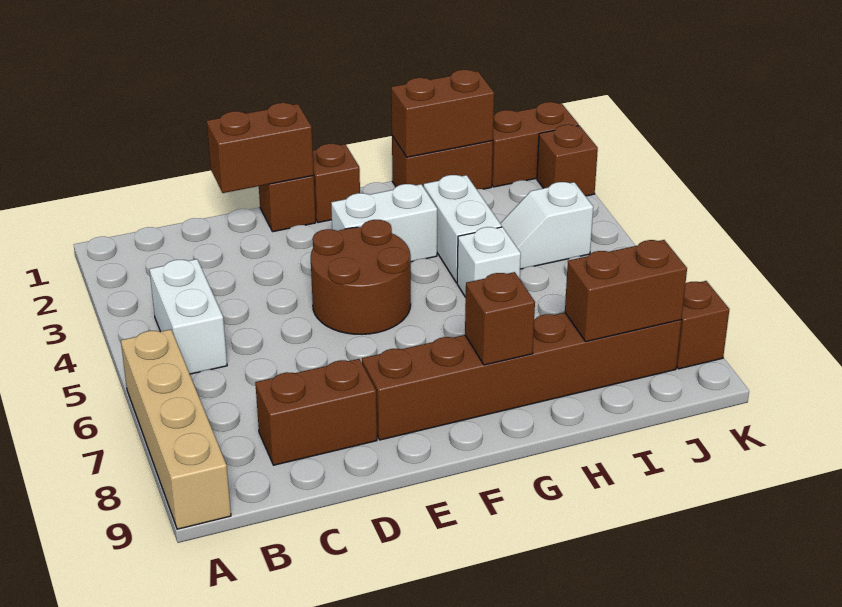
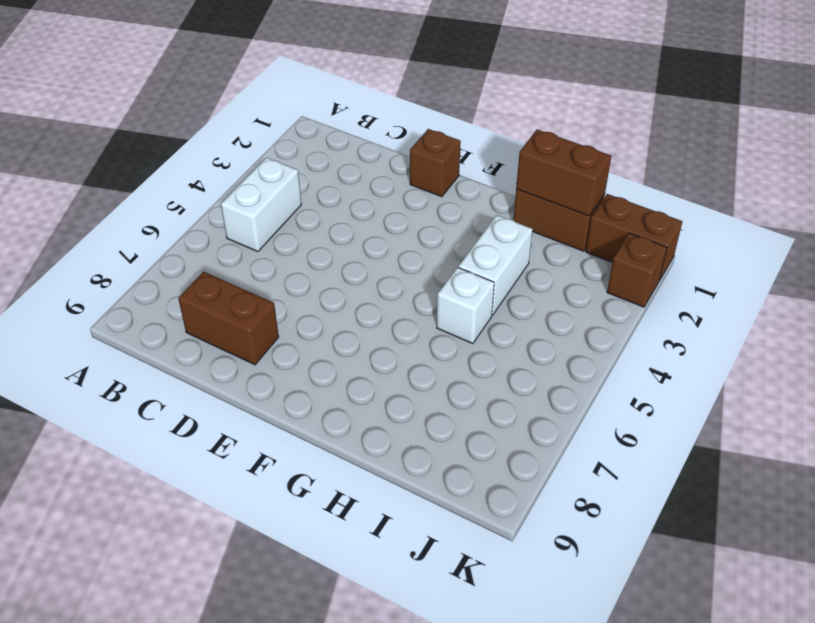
none -> tan 1x4 brick [121,329,231,529]
none -> brown 2x2 round brick [311,220,411,334]
none -> brown 1x6 brick [362,313,681,440]

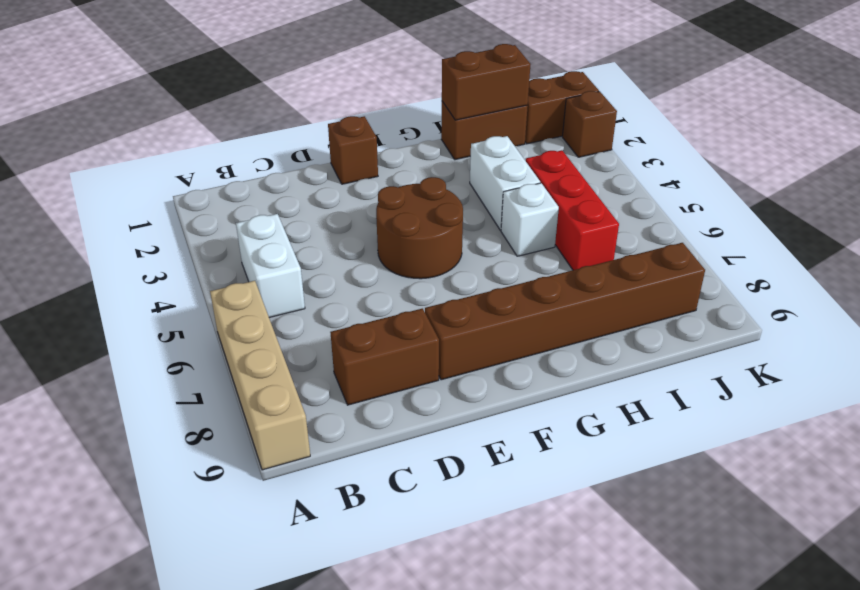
red 1x3 brick [526,150,619,270] -> white 1x2 slope [500,182,593,269]
none -> brown 1x1 brick [313,144,360,223]
none -> white 1x2 brick [331,184,437,262]
none -> brown 1x1 brick [676,281,730,369]

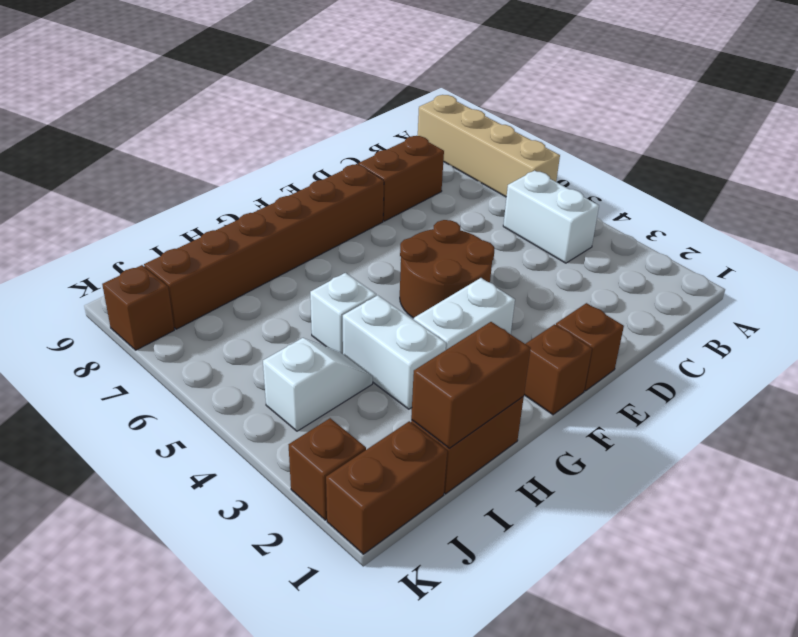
none -> brown 1x2 brick [207,103,314,193]
none -> brown 1x1 brick [465,272,535,365]
none -> brown 1x2 brick [565,240,687,342]

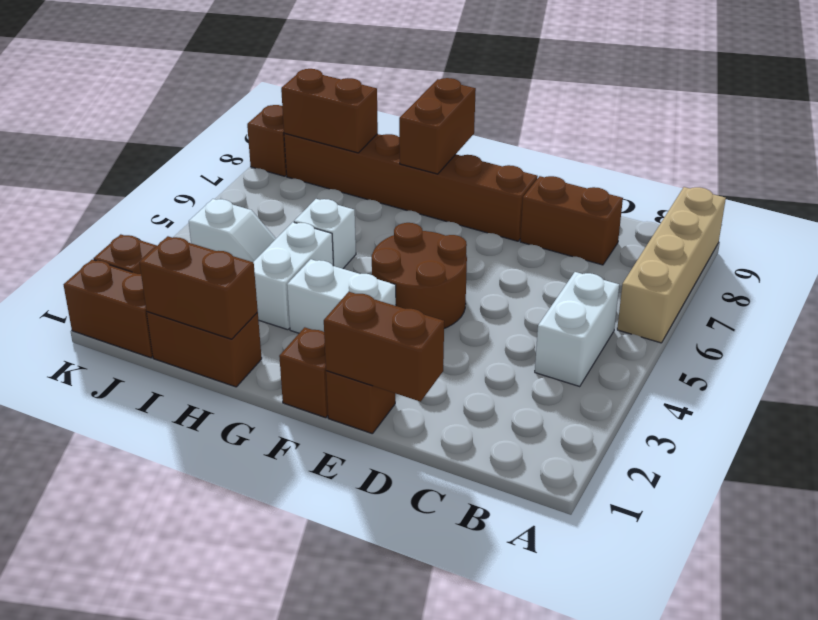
brown 1x2 brick [399,78,476,174] -> brown 1x1 brick [465,272,535,365]

